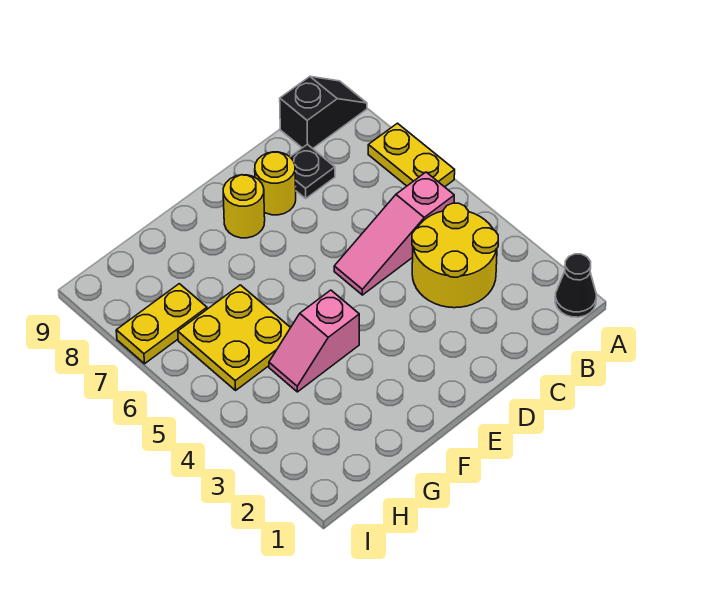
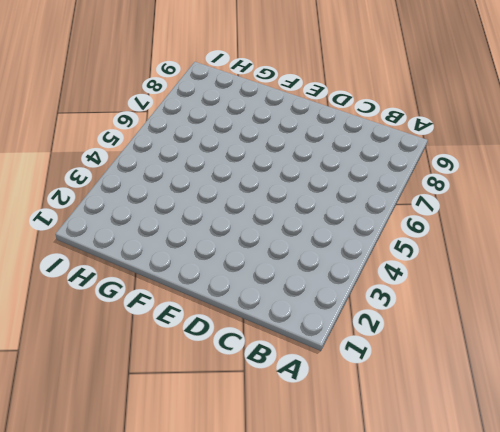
none -> black 1x1 cone [555,254,596,317]
none -> yellow 1x2 plate [368,123,455,187]

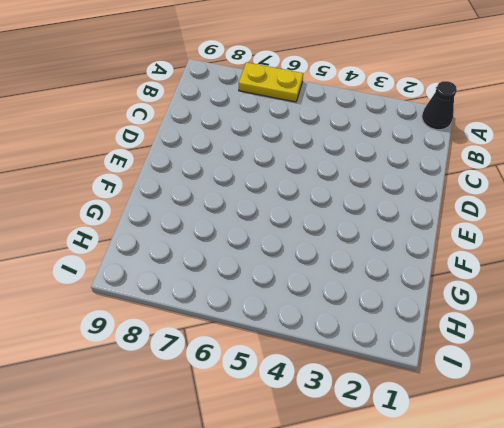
none -> black 1x2 slope [280,76,367,148]
none -> yellow 2x2 round brick [412,203,498,308]

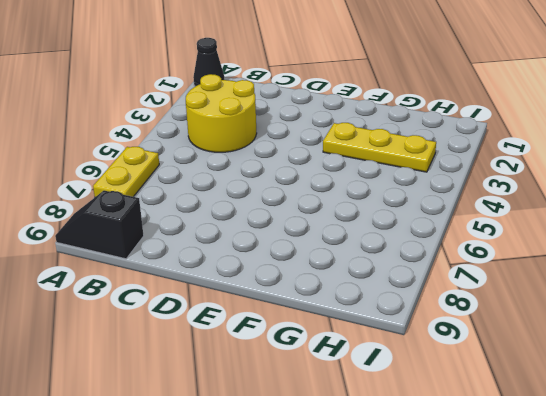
yellow 1x3 plate [323,123,436,172] -> none
none -> pink 1x3 slope [334,172,454,295]
none -> black 1x1 plate [290,144,335,198]

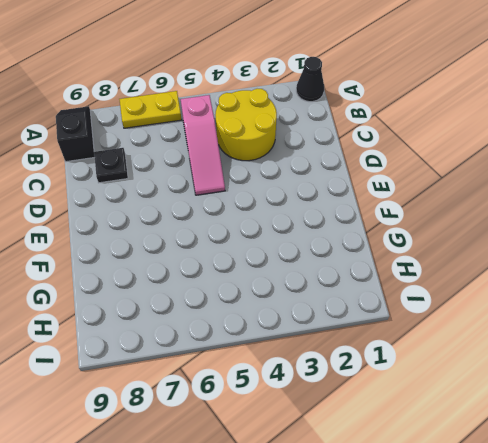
none -> yellow 1x1 round brick [255,152,296,215]
none -> yellow 1x1 round brick [223,175,265,238]

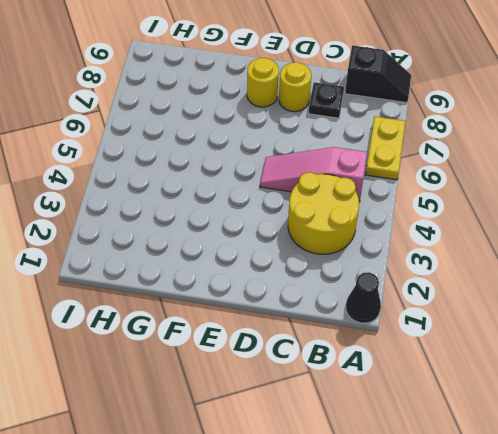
none -> pink 1x2 slope [269,290,359,392]
none -> yellow 2x2 plate [178,285,291,390]

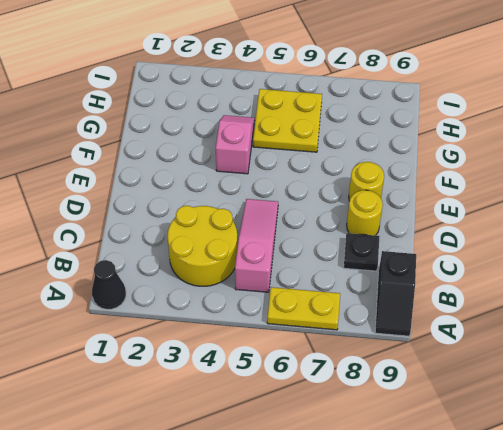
none -> yellow 1x2 plate [116,284,207,364]

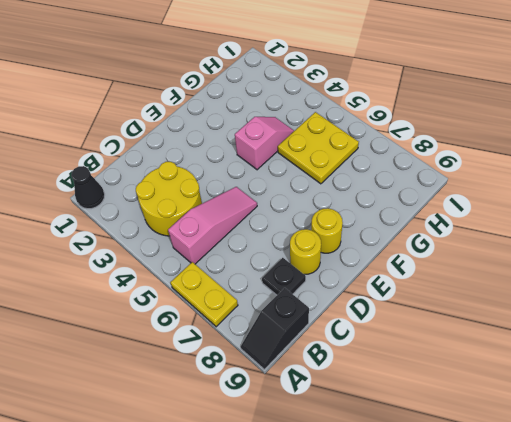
none -> yellow 1x2 plate [116,284,207,364]

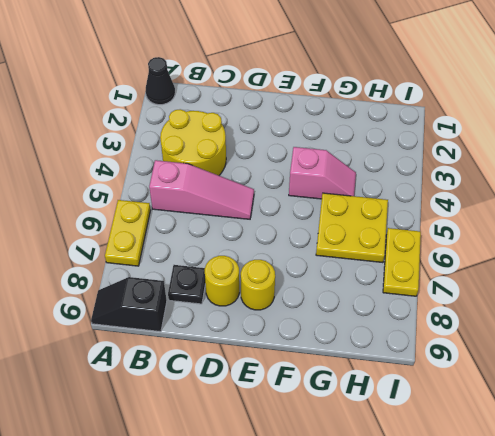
yellow 1x2 plate [383,228,421,296] -> yellow 1x2 plate turned to [116,284,207,364]

